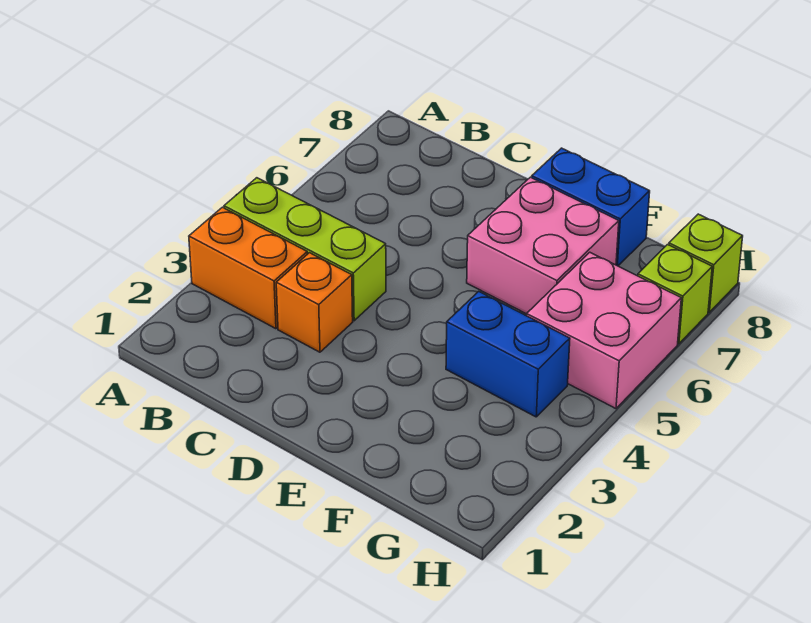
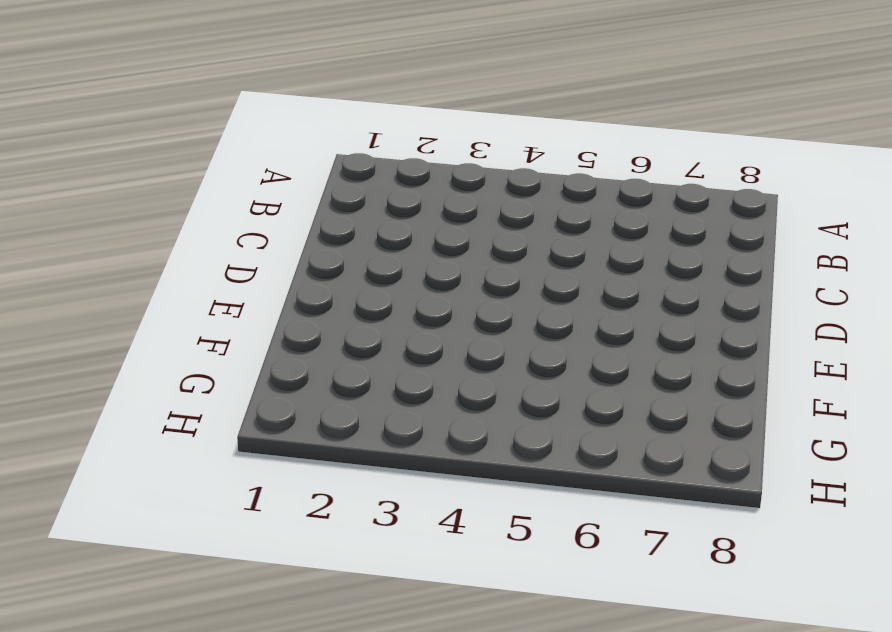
none -> orange 1x2 brick [189,207,307,329]
none -> lime 1x3 brick [224,178,386,321]

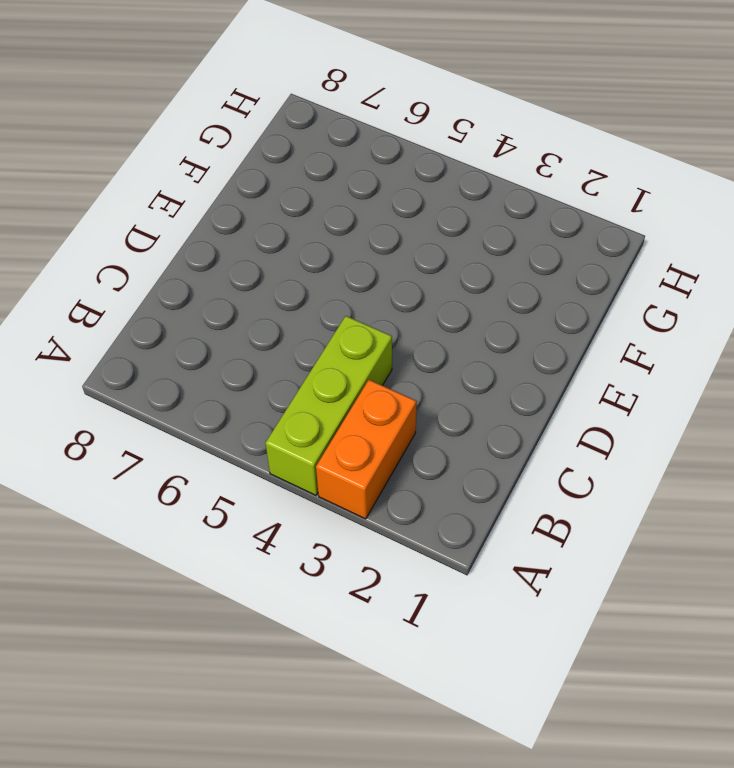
none -> orange 1x1 brick [276,253,353,352]
none -> pink 2x2 brick [467,177,619,314]

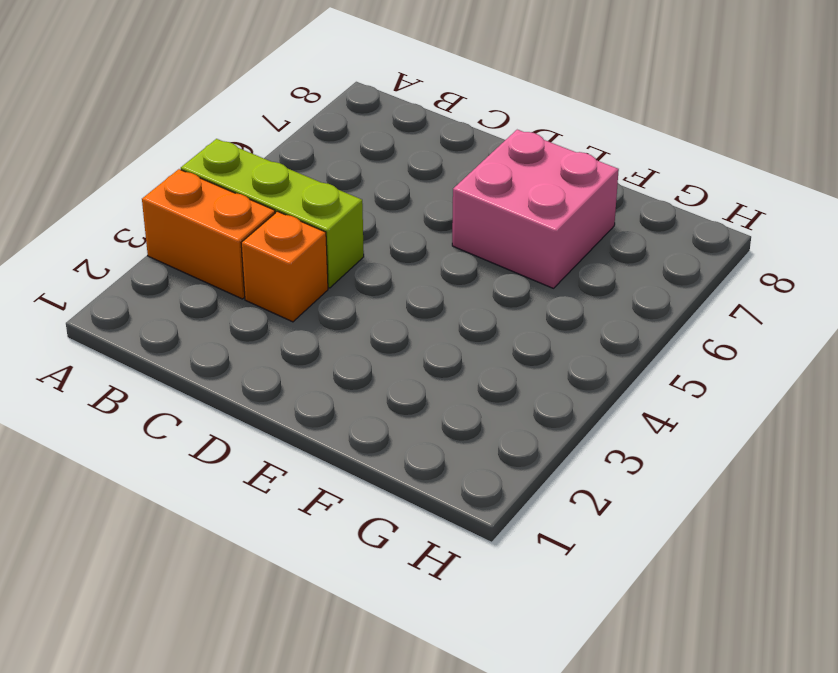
none -> blue 1x2 brick [532,148,650,266]
none -> blue 1x2 brick [446,291,570,417]

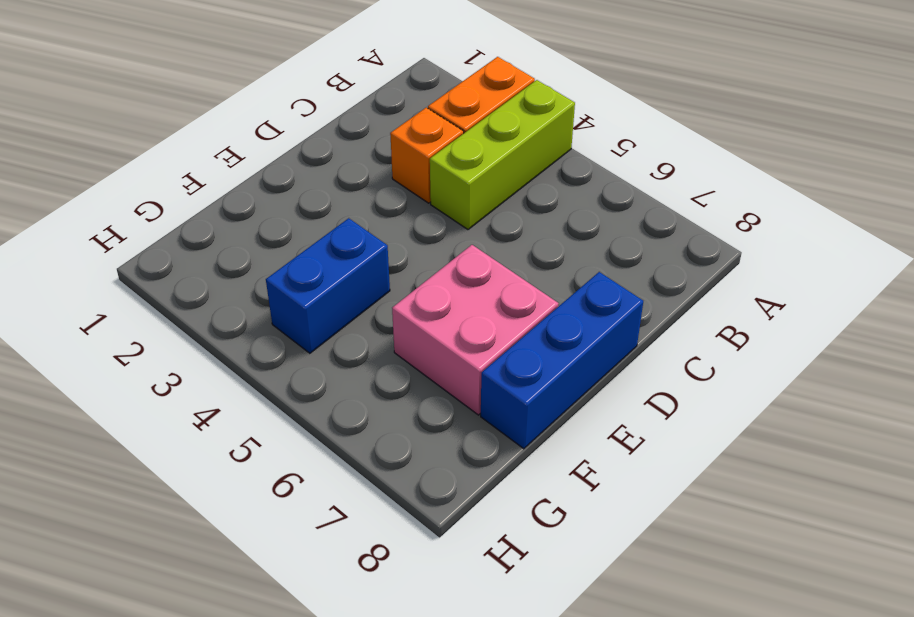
blue 1x3 brick [481,272,643,449] -> blue 1x2 brick [532,148,650,266]
none -> pink 2x2 brick [527,252,681,409]
none -> lime 1x1 brick [638,245,712,344]

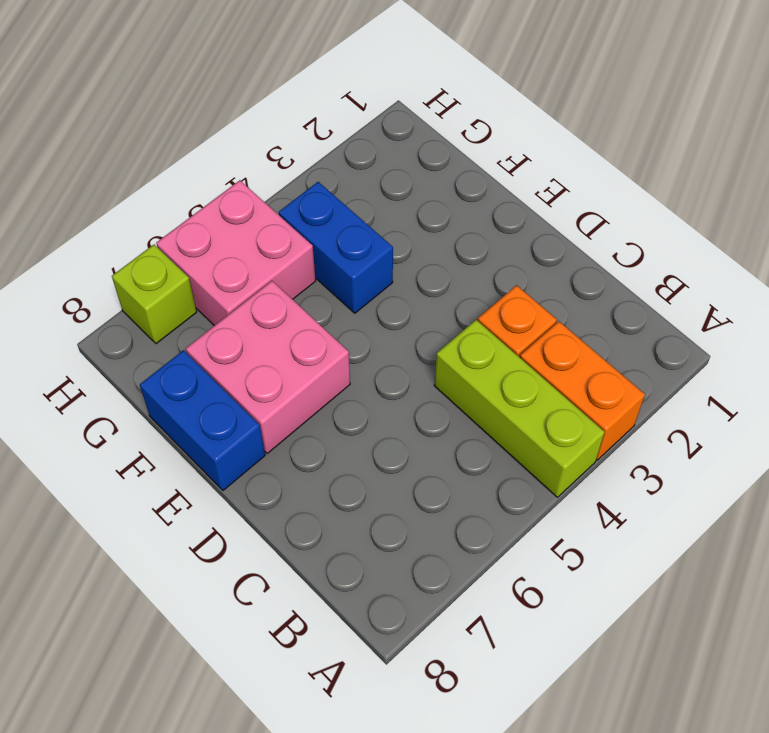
none -> lime 1x1 brick [669,214,743,312]

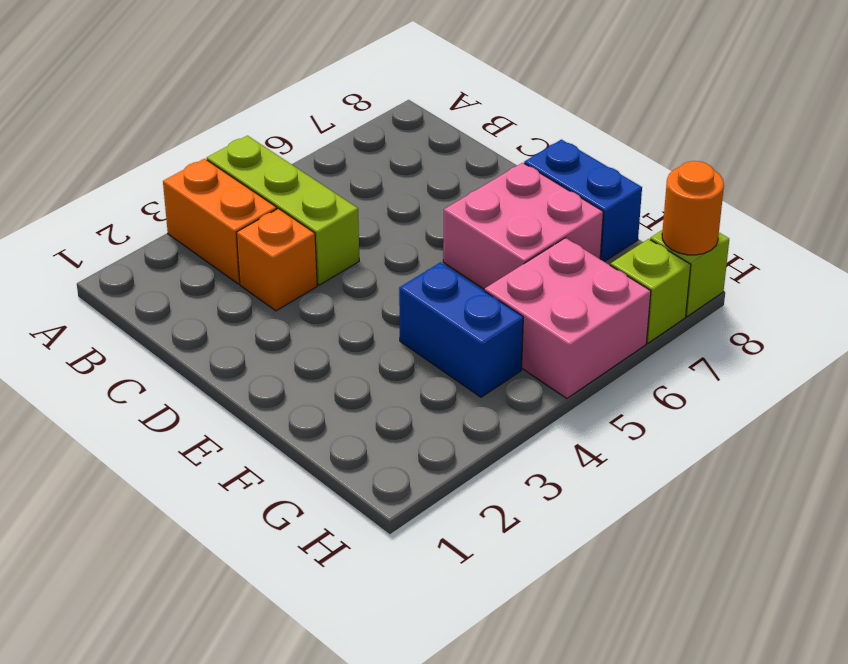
orange 1x1 round brick [662,161,724,255] -> none

